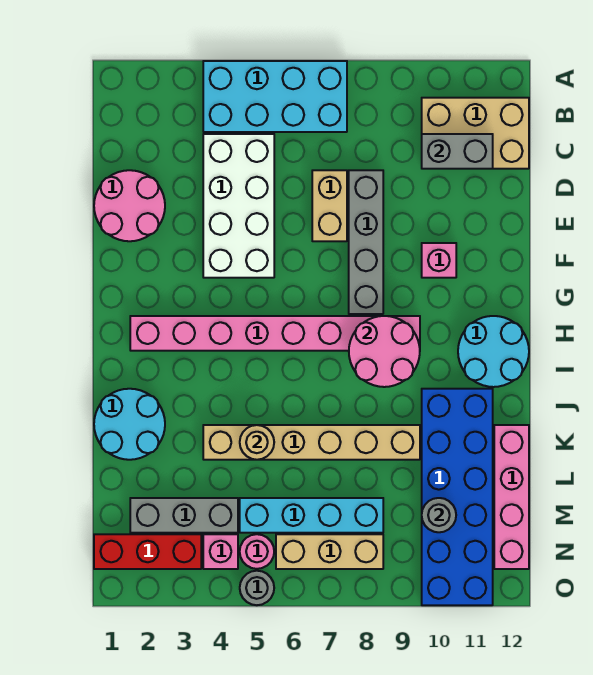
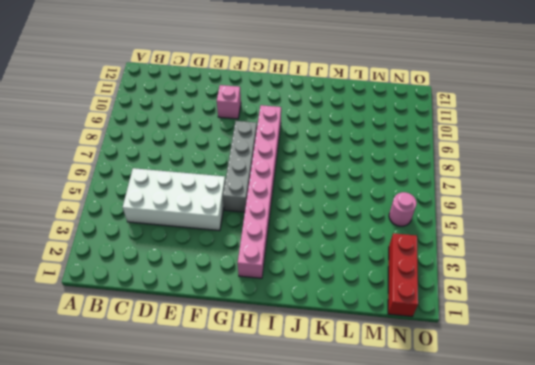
grey 1x4 brick [223,121,257,212] -> grey 1x4 brick turned to [349,170,383,314]
none -> cyan 2x4 brick [203,61,347,132]
none -> tan 2x3 brick [422,98,529,169]
none -> pink 2x2 round brick [94,170,165,241]

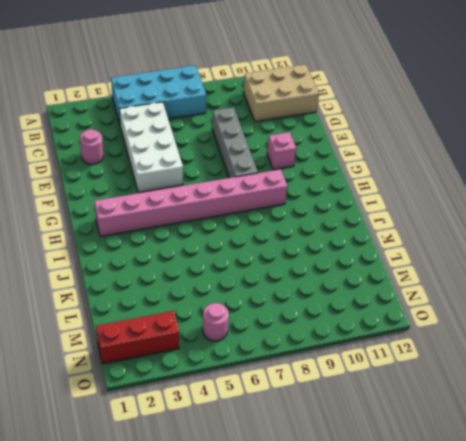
pink 1x1 round brick [80,129,103,164] -> pink 2x2 round brick [94,170,165,241]
none -> tan 1x2 brick [312,170,347,241]
none -> cyan 2x2 round brick [458,316,529,387]
none -> cyan 2x2 round brick [94,389,165,460]

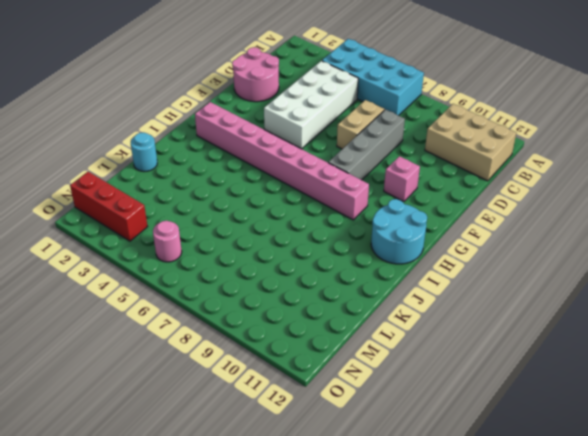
cyan 1x1 round brick [131,132,157,172] -> cyan 2x2 round brick [94,389,165,460]
none -> blue 2x6 brick [422,389,493,605]
none -> tan 1x6 brick [203,425,420,460]
none -> pink 1x4 brick [494,425,529,569]

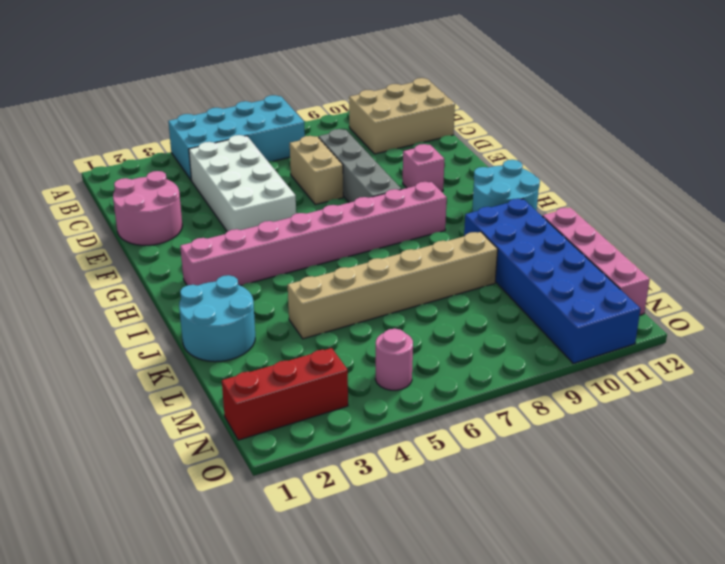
none -> grey 1x3 brick [130,498,238,533]
none -> cyan 1x4 brick [240,498,383,533]
none -> pink 1x1 brick [203,534,238,569]

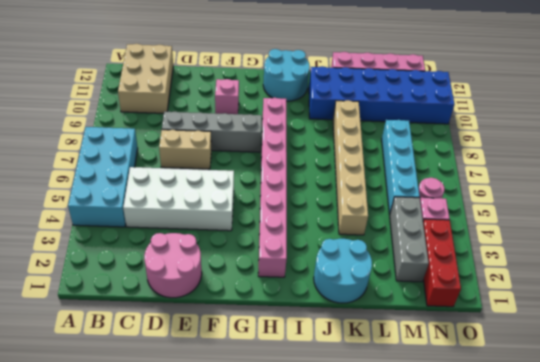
none -> tan 1x3 brick [276,534,383,569]
none -> grey 1x1 round brick [240,571,274,605]
none -> grey 1x2 brick [422,134,493,169]

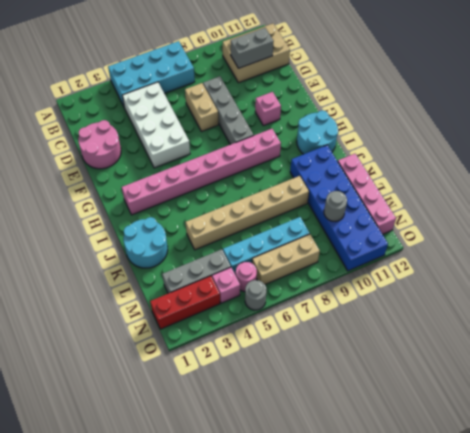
none -> pink 2x2 round brick [349,316,420,387]
none -> tan 1x1 round brick [240,425,274,460]

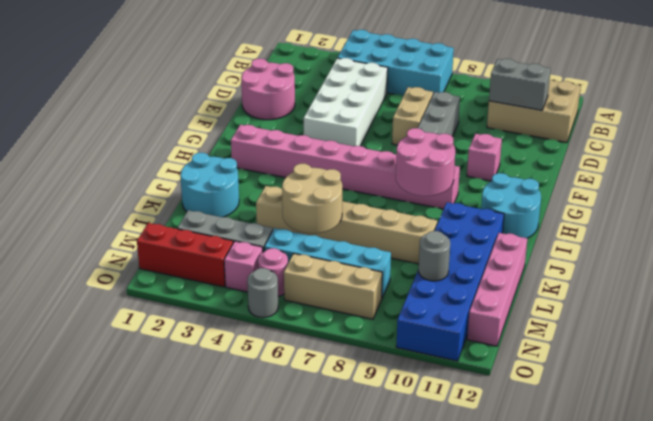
tan 2x2 round brick [282,164,342,234] -> tan 1x1 round brick [240,425,274,460]

